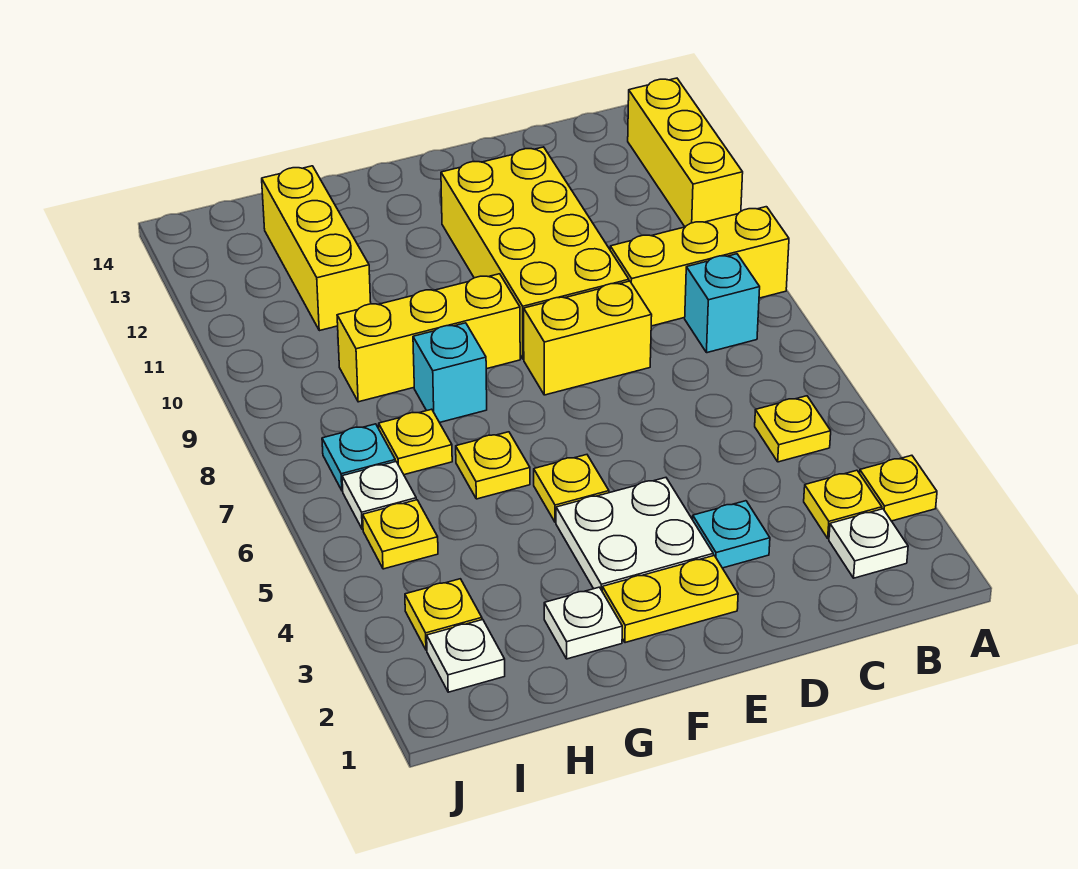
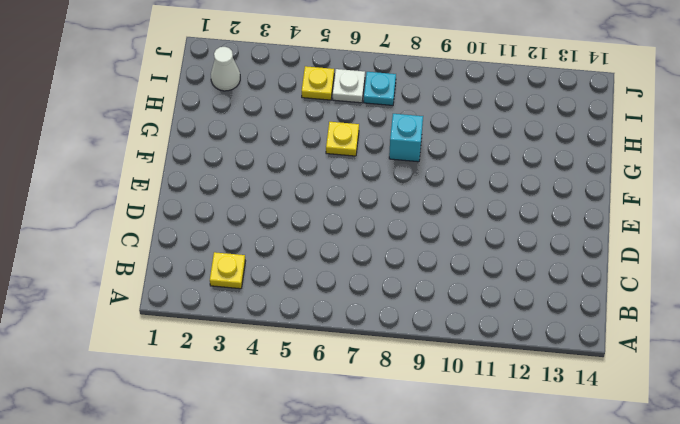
white 1x1 cone [211,47,240,91] -> white 1x1 plate [427,620,505,692]
none -> yellow 1x1 plate [860,455,937,521]
none -> yellow 1x3 brick [610,207,789,326]
none -> yellow 1x3 brick [628,78,743,227]

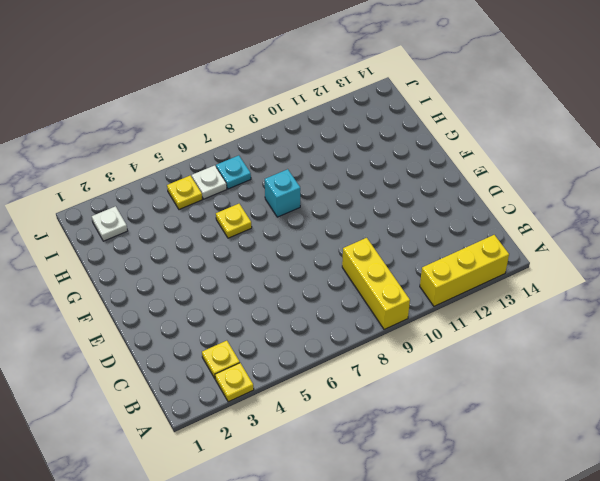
none -> white 1x1 plate [829,509,908,578]
none -> yellow 1x1 plate [755,396,831,462]
none -> cyan 1x1 brick [685,254,760,353]

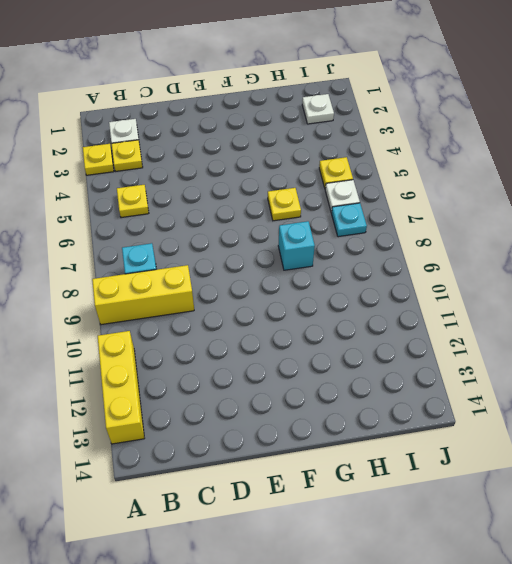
none -> cyan 1x1 plate [693,501,770,568]
none -> yellow 1x2 brick [524,281,652,395]
none -> yellow 2x4 brick [441,147,629,359]

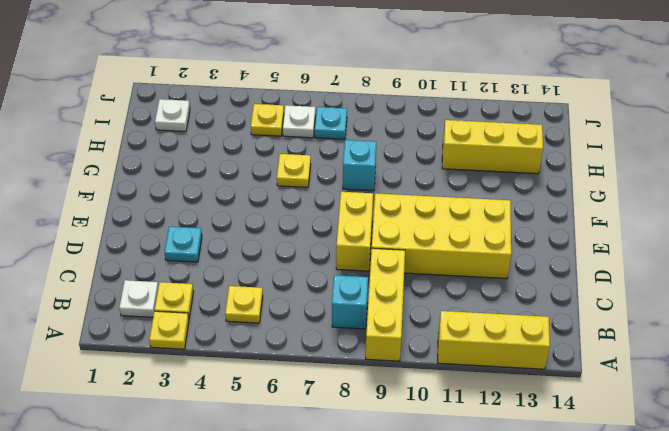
none -> yellow 1x2 plate [602,556,738,643]
none -> white 2x2 plate [556,478,713,590]
none -> yellow 1x1 plate [534,455,609,522]

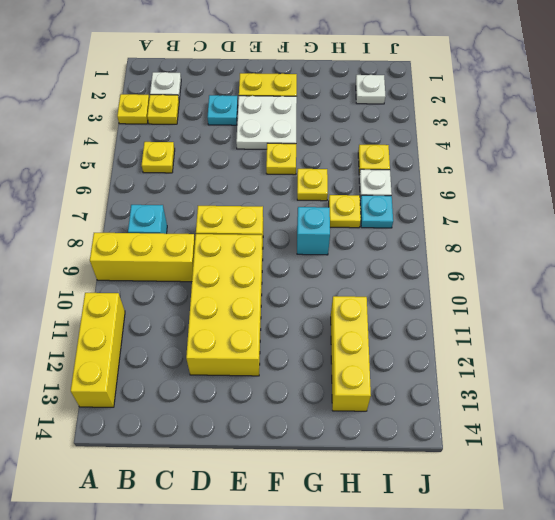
none -> yellow 1x3 brick [337,274,520,402]
none -> white 1x1 plate [544,587,622,659]
none -> yellow 1x1 plate [405,579,482,650]

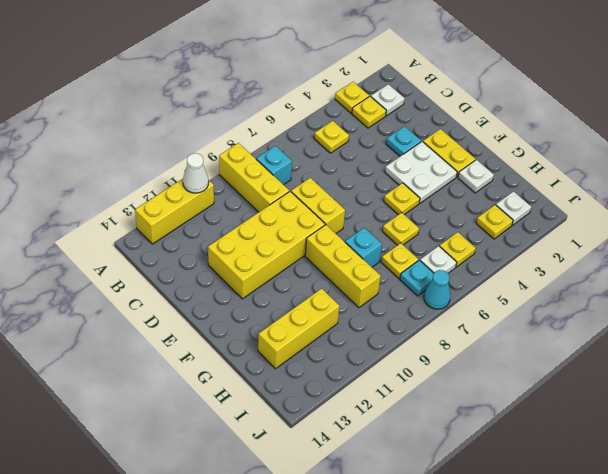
white 1x1 cone [183,153,209,193] -> none
cyan 1x1 cone [424,270,450,309] -> none

